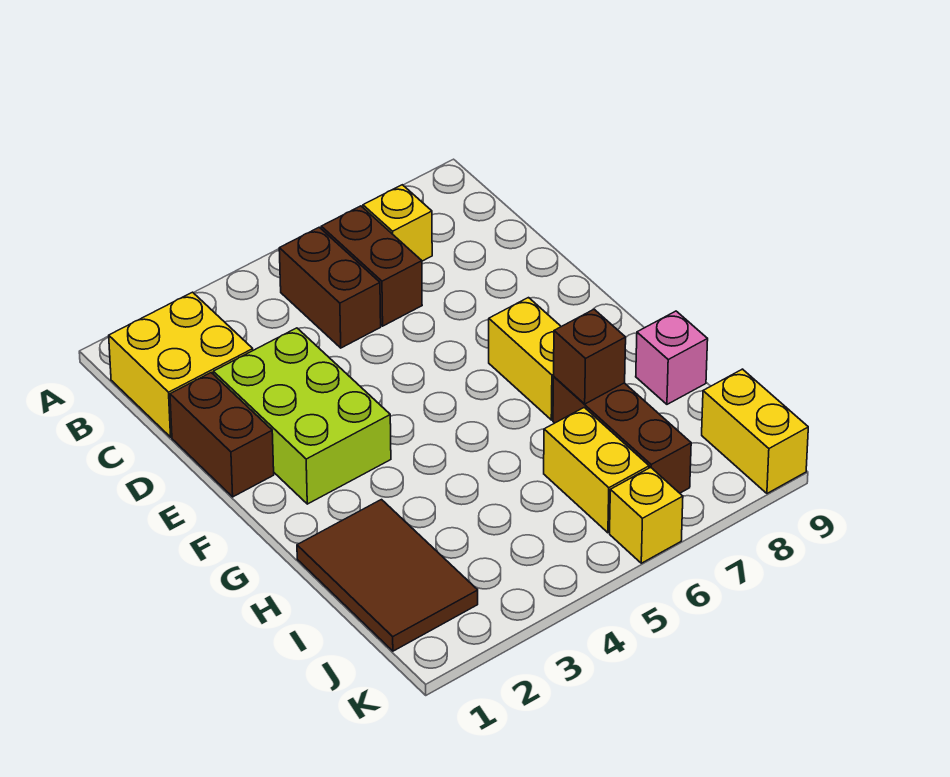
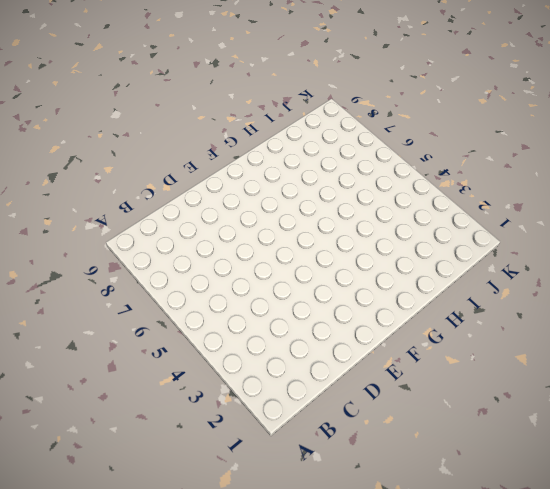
none -> yellow 2x2 brick [109,292,253,437]
none -> brown 1x2 brick [279,227,381,348]
none -> brown 1x2 brick [321,206,422,326]

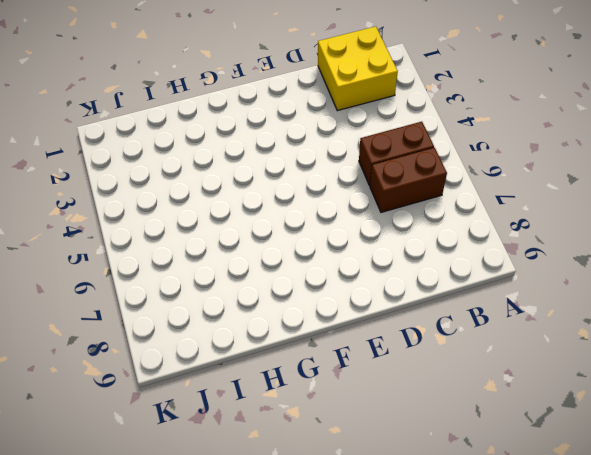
none -> yellow 1x1 brick [363,185,432,261]
none -> brown 1x2 brick [170,373,274,497]
none -> lime 2x3 brick [213,328,391,504]

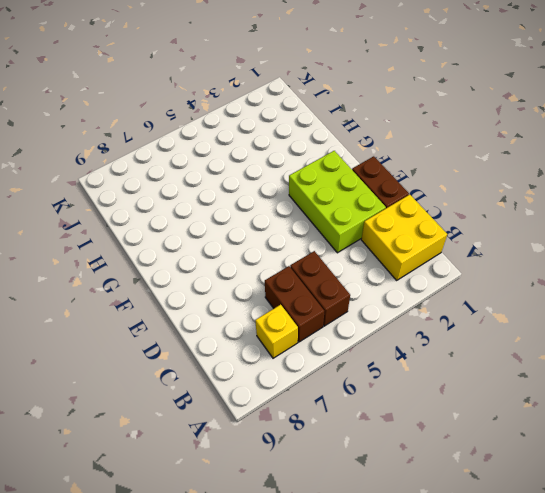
none -> yellow 1x2 brick [489,298,561,420]
none -> brown 2x3 tile [297,500,478,651]
none -> brown 1x3 brick [553,377,691,493]

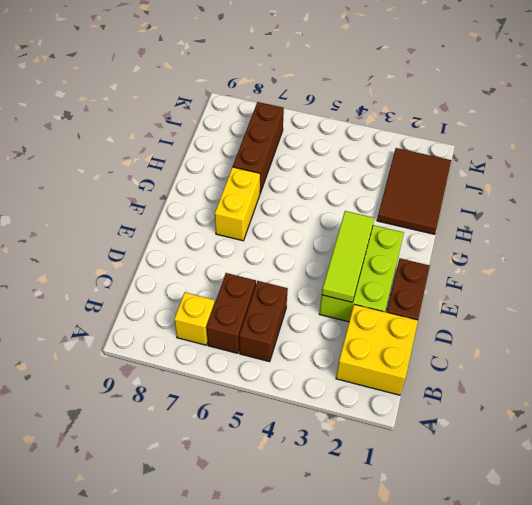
lime 1x3 tile [322,211,374,302] -> none
none -> pink 1x1 brick [636,311,708,404]
none -> yellow 1x2 brick [544,407,649,533]
none -> yellow 1x2 brick [702,369,808,493]

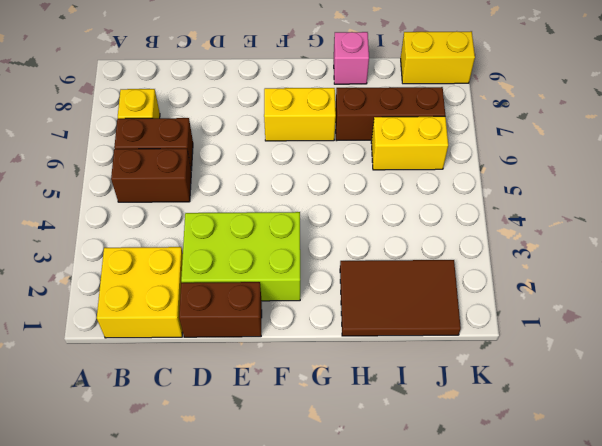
none -> yellow 1x1 brick [610,467,683,563]
none -> brown 1x1 brick [554,309,626,404]

